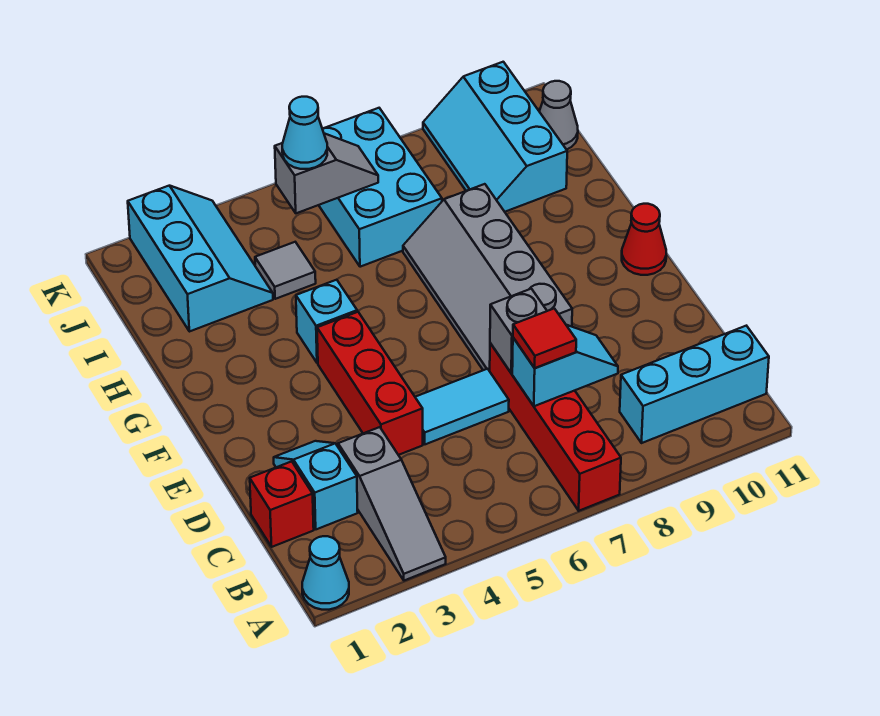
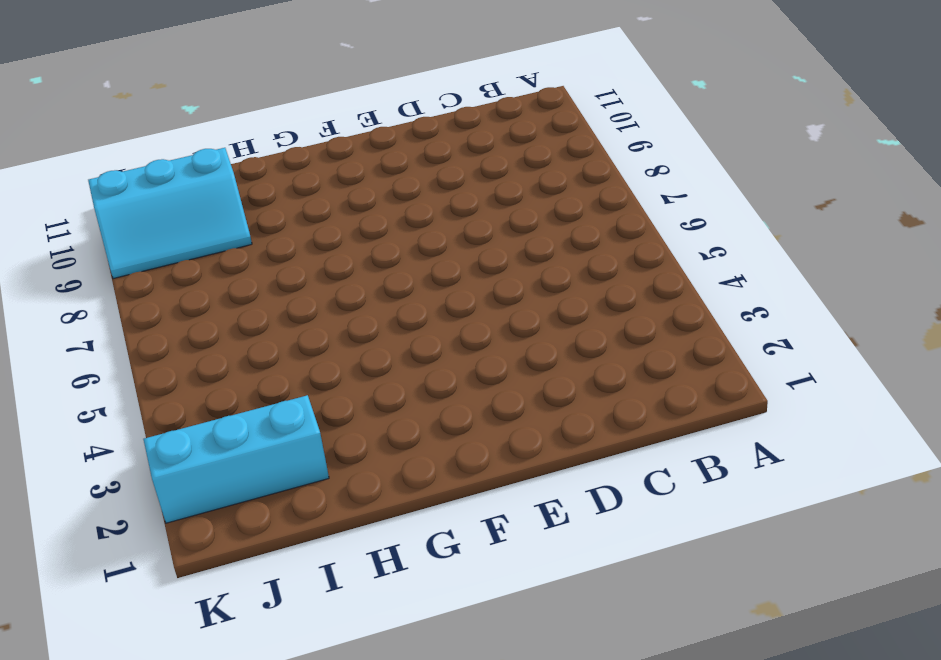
none -> cyan 1x1 cone [302,536,349,610]
none -> grey 1x3 slope [338,427,446,581]
none -> red 1x4 brick [490,343,621,511]

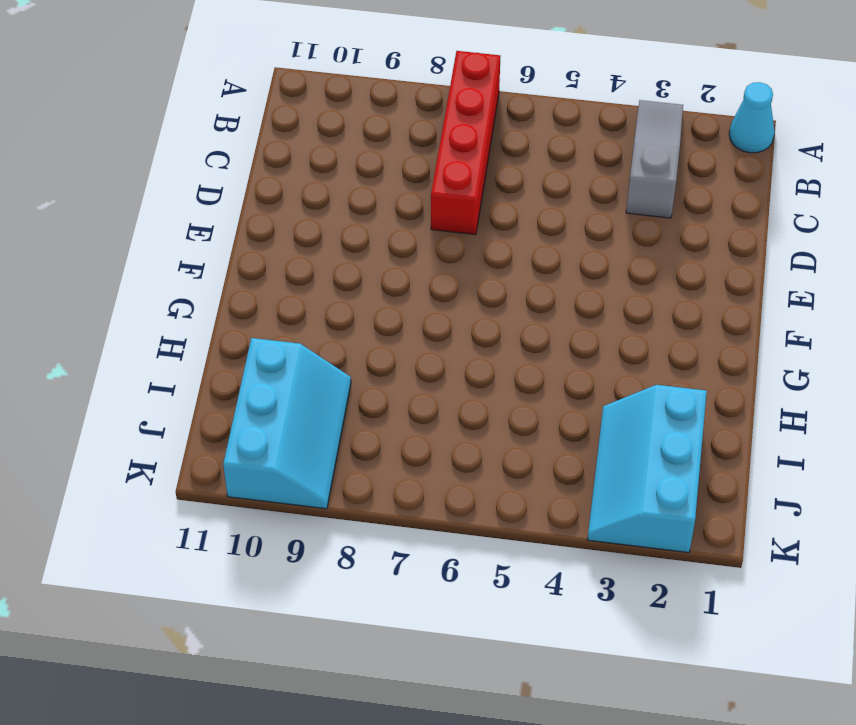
none -> cyan 1x3 brick [620,326,769,443]
none -> red 1x1 brick [250,461,314,547]
none -> cyan 1x2 slope [274,441,358,529]

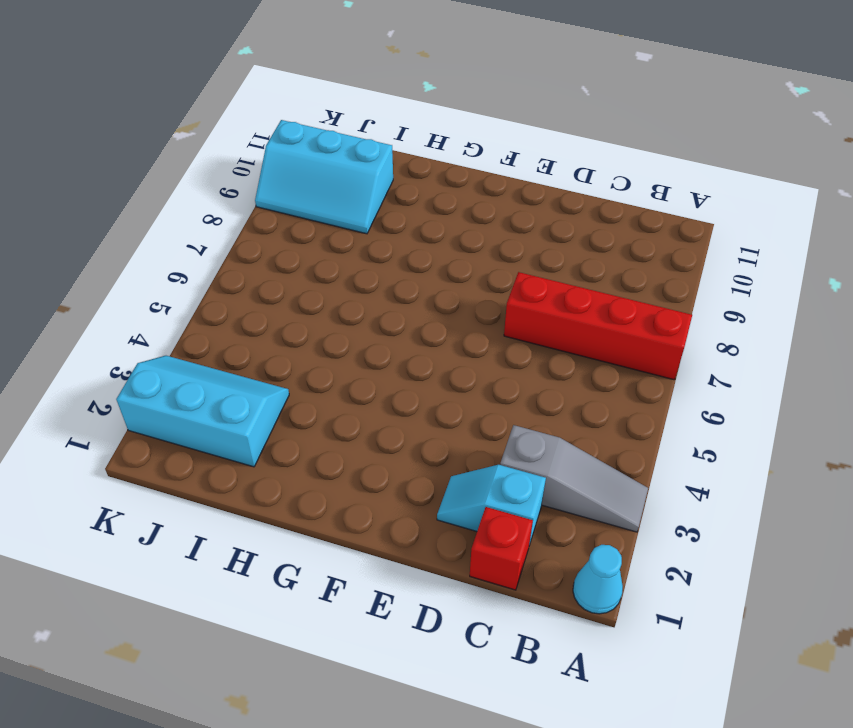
none -> cyan 1x3 brick [620,326,769,443]
none -> red 1x3 brick [317,312,423,455]
none -> cyan 1x2 tile [415,369,509,444]

